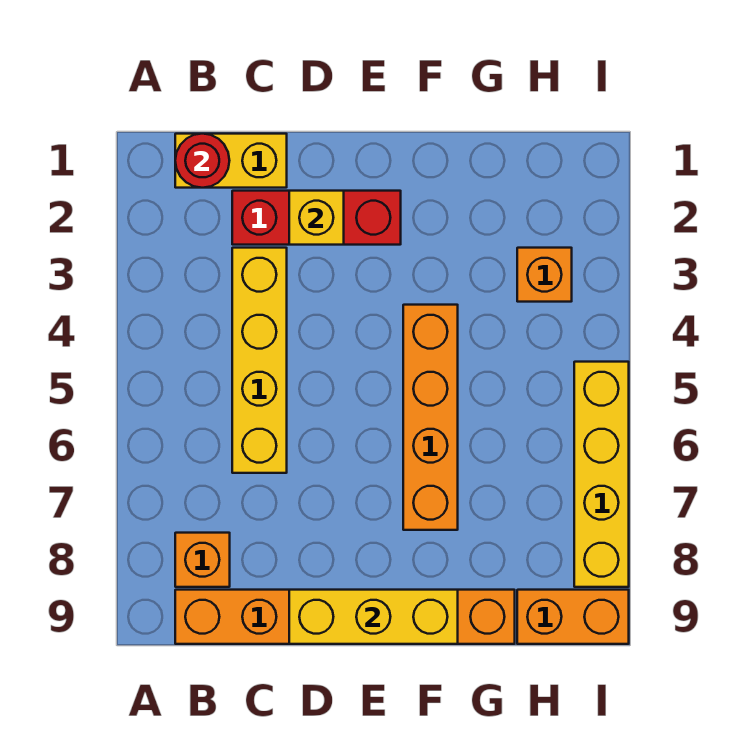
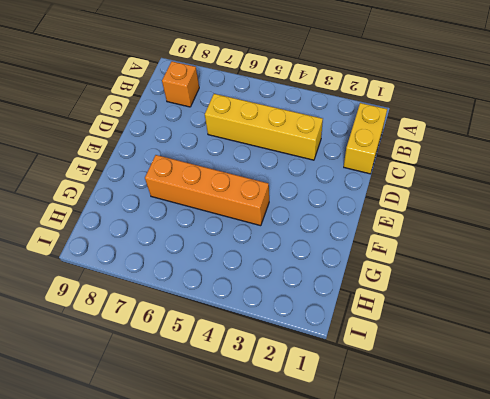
none -> orange 1x6 brick [175,590,515,644]
none -> red 1x3 brick [232,191,401,245]
none -> orange 1x1 brick [517,248,572,302]

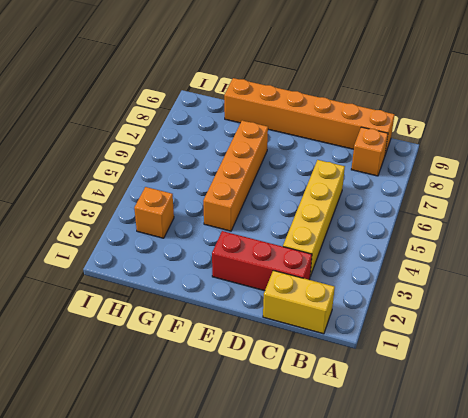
none -> orange 1x2 brick [517,590,629,644]
none -> yellow 1x4 brick [574,362,629,587]
none -> red 1x1 round brick [175,134,230,188]

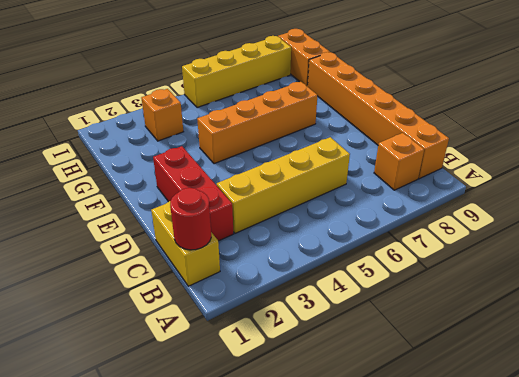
none -> yellow 1x1 brick [289,191,344,245]
none -> yellow 1x3 brick [289,590,458,644]

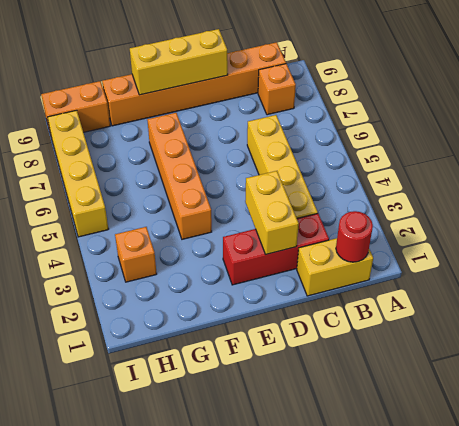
yellow 1x2 brick [245,171,299,254] -> yellow 1x1 brick [289,191,344,245]

